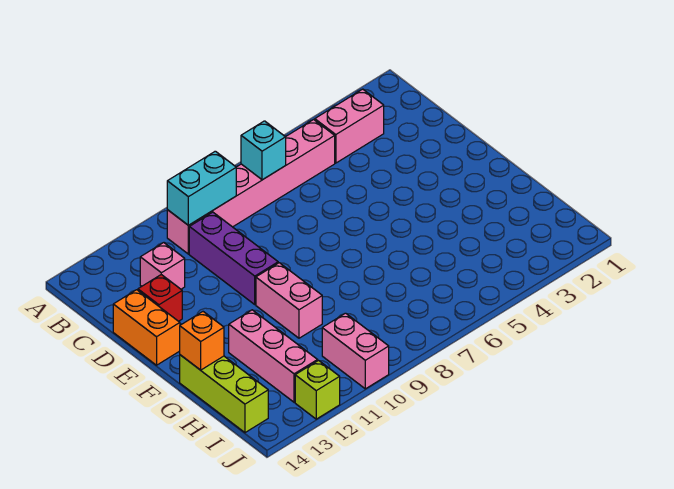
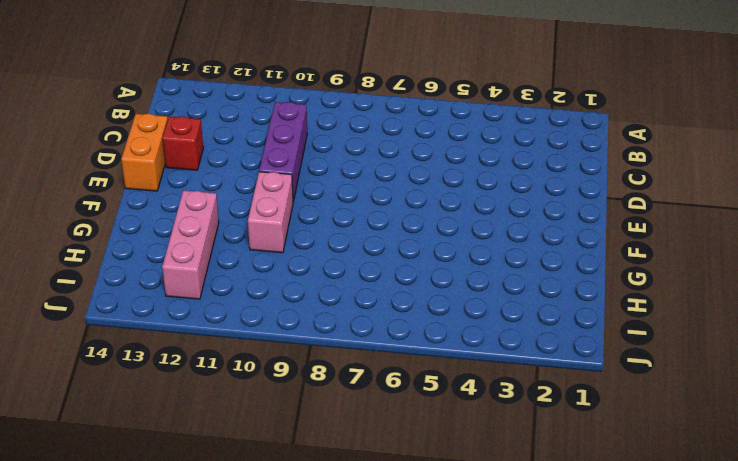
none -> pink 1x2 brick [315,89,384,163]
none -> pink 1x6 brick [167,120,335,254]
none -> pink 1x1 brick [140,243,185,289]

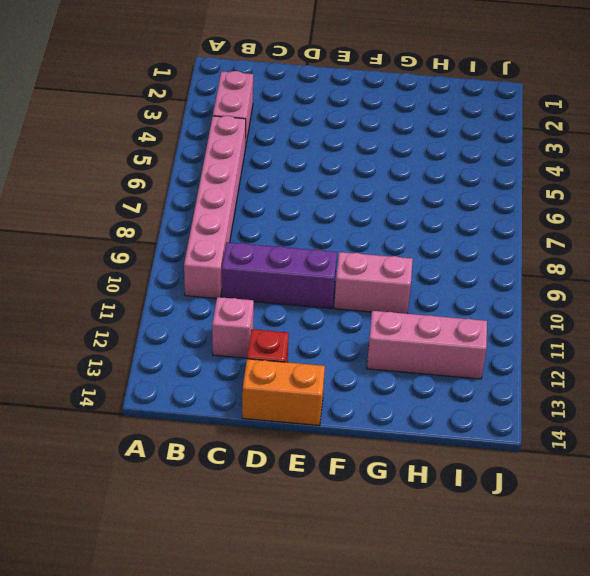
none -> lime 1x3 brick [180,355,268,433]
none -> pink 1x2 brick [322,313,389,389]
none -> lime 1x1 brick [295,361,340,419]

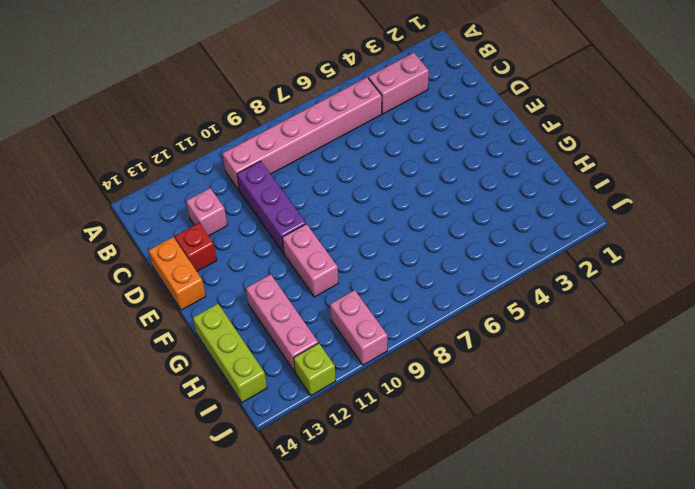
none -> cyan 1x1 brick [241,121,286,180]
none -> cyan 1x2 brick [167,151,236,225]
none -> orange 1x1 brick [180,312,224,370]

